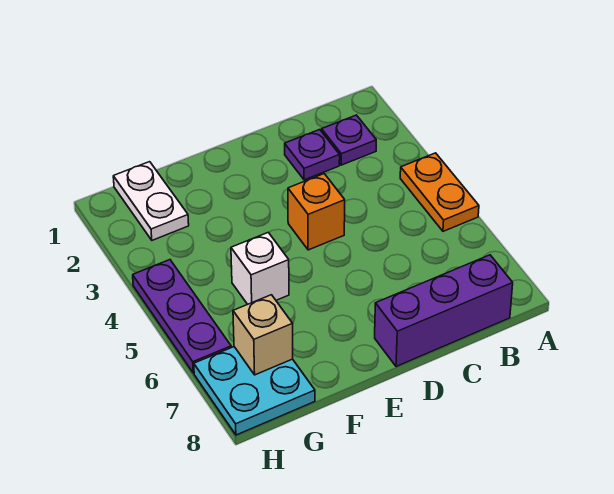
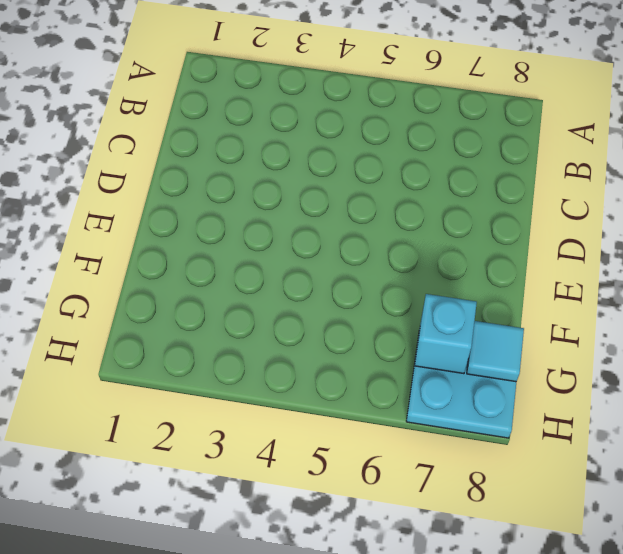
cyan 1x1 brick [415,294,477,374] -> tan 1x1 brick [233,295,293,375]
cyan 1x1 tile [467,321,524,382] -> none
none -> orange 1x2 plate [400,153,479,231]
none -> purple 1x1 plate [322,115,376,165]

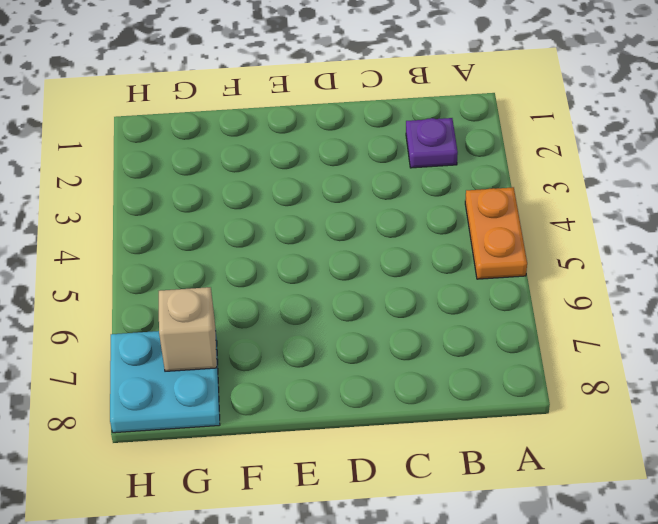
none -> purple 1x3 brick [375,255,513,367]
none -> purple 1x1 plate [285,130,340,180]

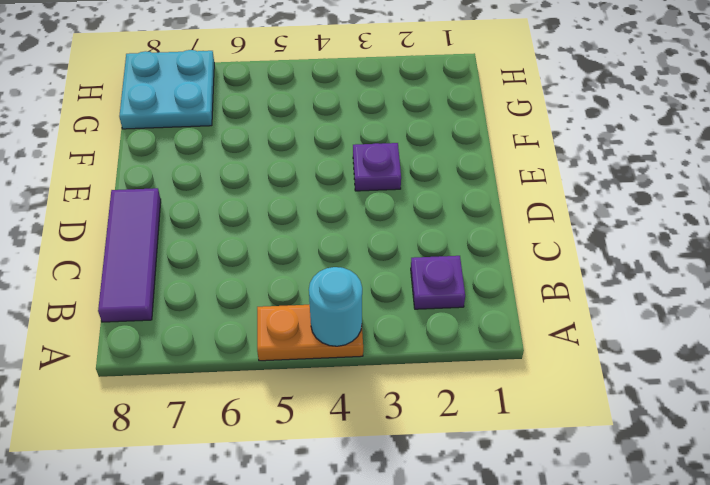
cyan 1x1 round brick [309,267,362,346] -> none
purple 1x3 tile [98,188,161,322] -> purple 1x3 brick [375,255,513,367]
purple 1x1 plate [353,143,401,191] -> purple 1x1 plate moved to [285,130,340,180]
none -> orange 1x1 brick [288,174,345,250]
none -> white 1x1 brick [231,232,289,304]

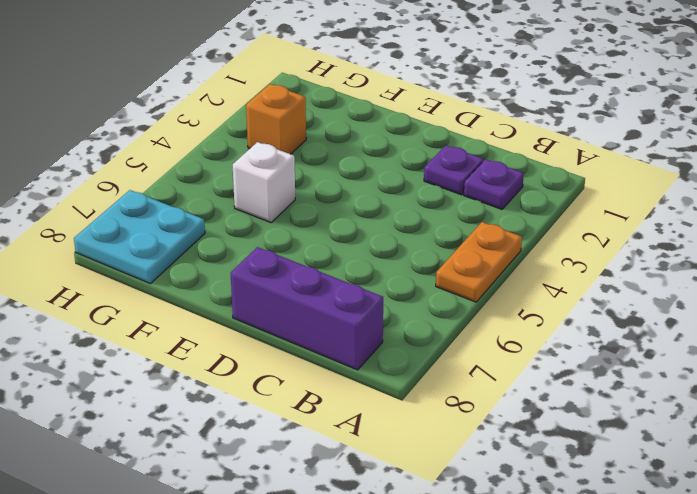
orange 1x1 brick [246,84,306,154] -> orange 1x1 brick moved to [288,174,345,250]
none -> white 1x2 plate [113,162,189,240]
none -> purple 1x3 plate [133,260,231,373]

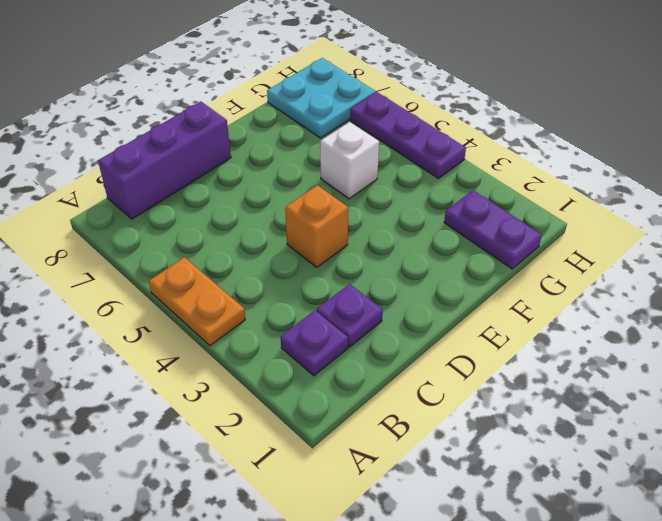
purple 1x2 plate [444,190,542,269] -> white 1x2 plate [113,162,189,240]
none -> tan 1x1 brick [233,295,293,375]

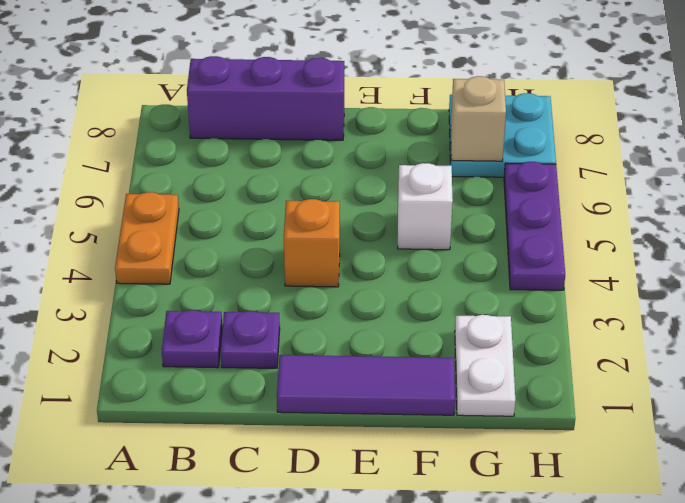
purple 1x3 tile [277,355,455,415] -> none

